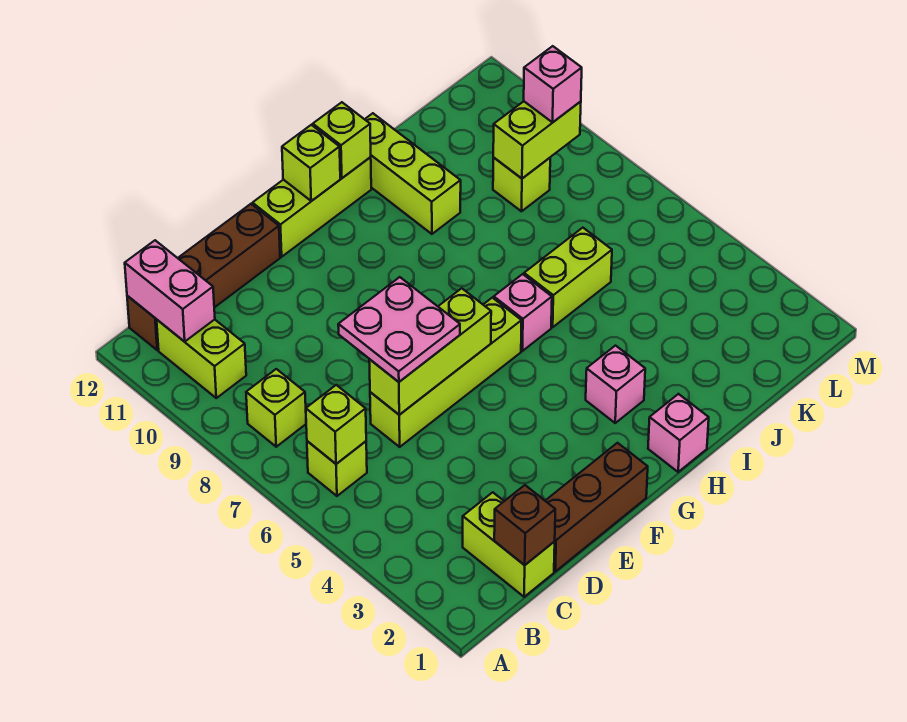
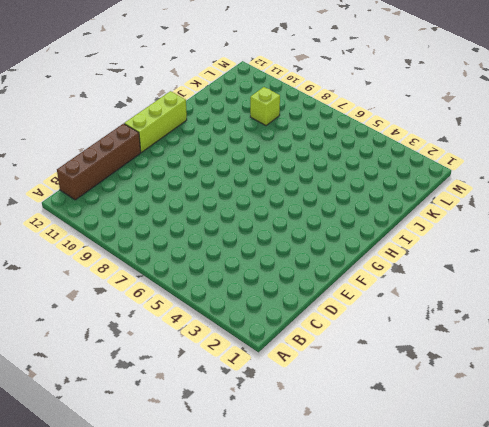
none -> lime 1x1 brick [307,441,367,496]
none -> lime 1x1 brick [246,369,306,447]
none -> lime 1x2 brick [157,320,246,398]

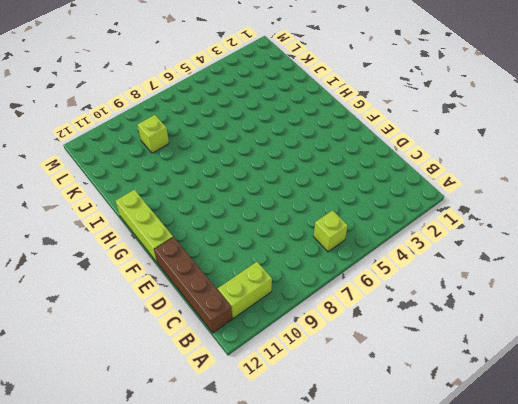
none -> lime 1x1 brick [246,369,306,447]
none -> lime 1x2 brick [463,492,555,597]
none -> brown 1x3 brick [545,443,648,571]

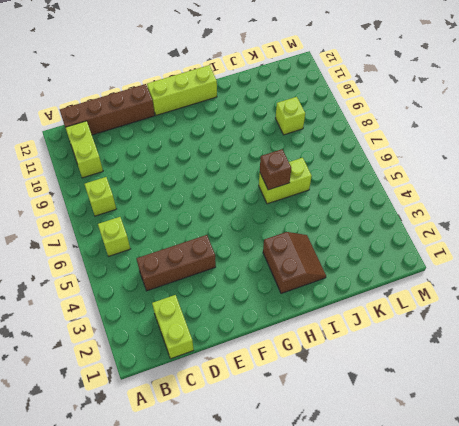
brown 1x3 brick [136,235,216,291] -> brown 1x3 brick moved to [545,443,648,571]
brown 2x2 slope [263,232,326,293] -> pink 1x1 brick [586,346,645,423]
brown 1x1 brick [260,149,291,190] -> brown 1x1 brick moved to [494,485,555,565]
none -> lime 1x4 brick [370,298,522,447]
none -> pink 1x1 brick [648,394,709,472]
none -> pink 1x1 brick [494,274,552,351]

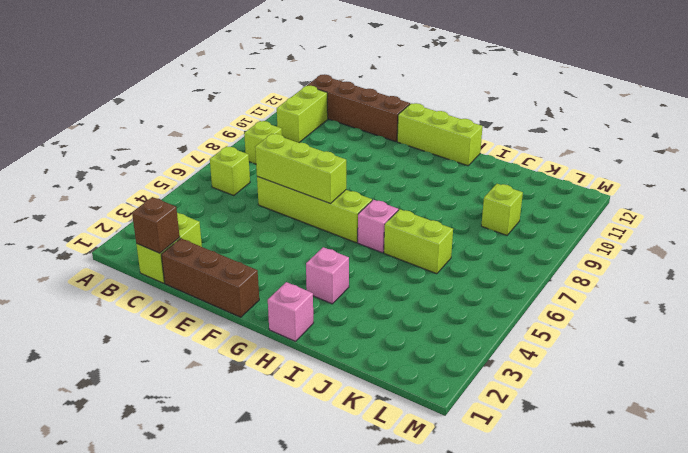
none -> lime 1x3 brick [365,113,461,234]
none -> lime 1x1 brick [306,385,366,464]
none -> pink 1x2 brick [125,240,215,342]

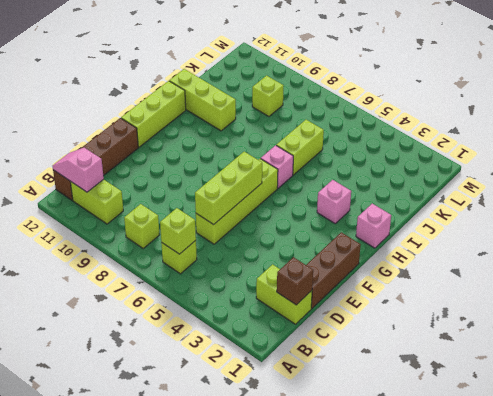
pink 1x2 slope [53,148,104,192] -> pink 1x2 brick [125,240,215,342]
none -> lime 1x1 brick [282,125,340,201]
none -> lime 1x1 brick [313,102,371,178]
none -> lime 1x2 brick [493,101,581,178]

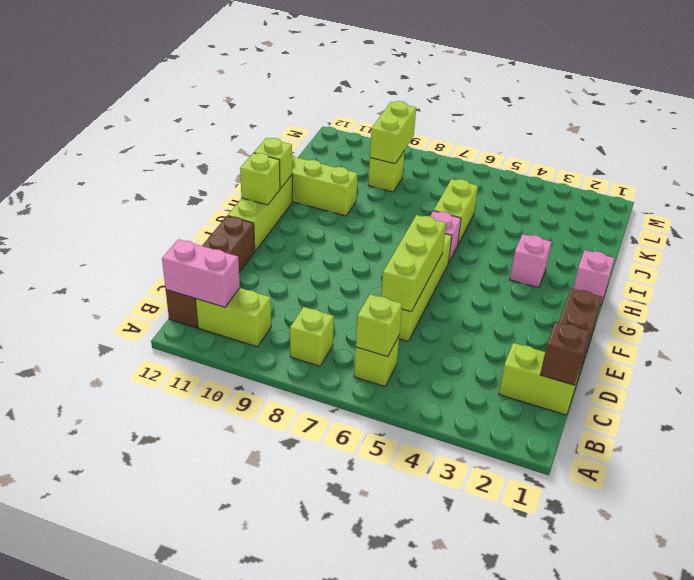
none -> pink 2x2 plate [338,277,460,382]
none -> pink 1x1 brick [524,46,582,122]

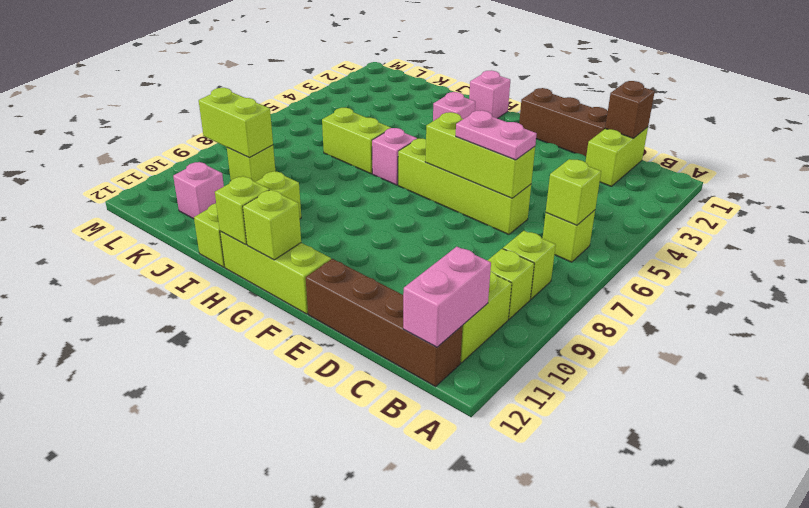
lime 1x1 brick [488,249,534,319] -> none
pink 1x2 plate [456,110,537,160] -> pink 2x2 plate [338,277,460,382]
pink 1x1 brick [173,162,224,219] -> pink 1x1 brick moved to [524,46,582,122]

